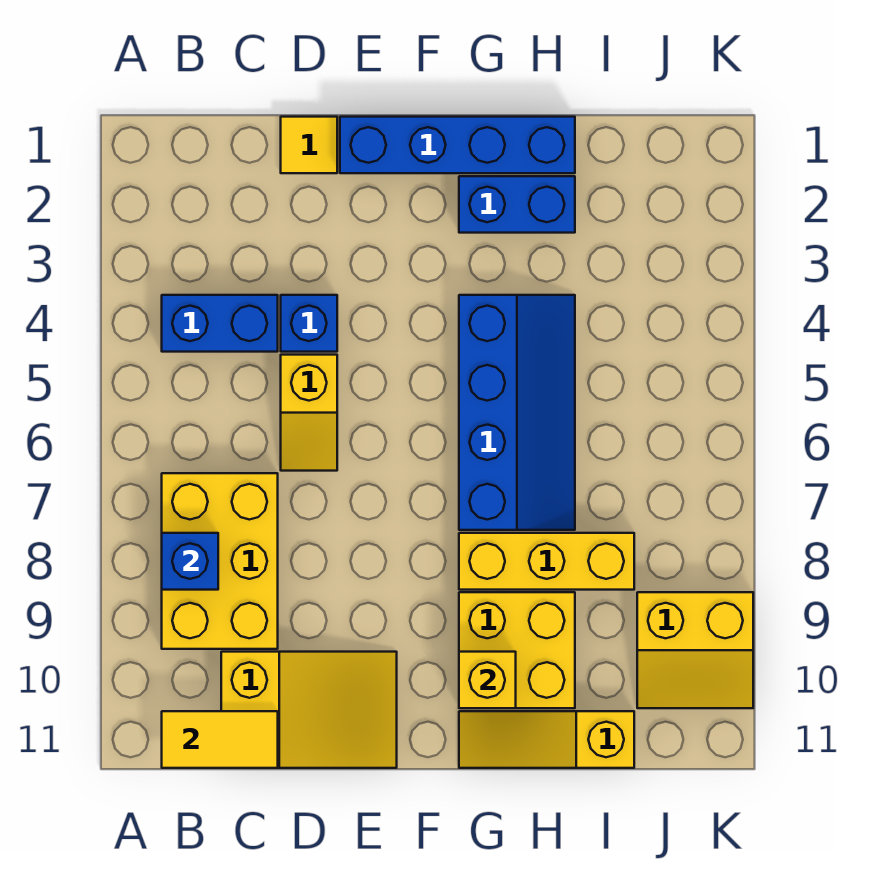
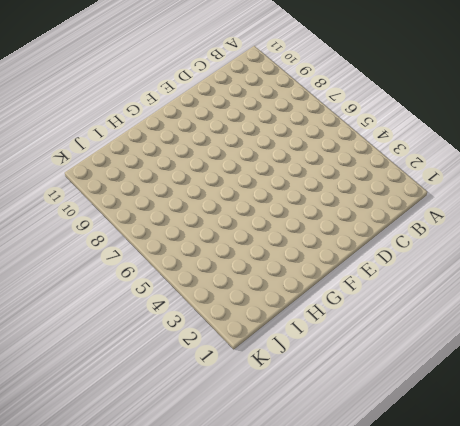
none -> blue 1x2 brick [162,295,278,352]
none -> yellow 2x3 brick [162,473,278,649]
none -> yellow 2x3 slope [221,652,397,768]

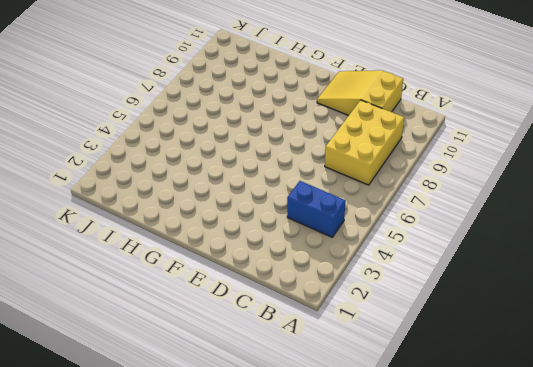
none -> yellow 1x1 tile [281,117,337,173]
none -> blue 1x1 brick [281,295,337,352]
none -> yellow 1x2 slope [281,355,337,471]

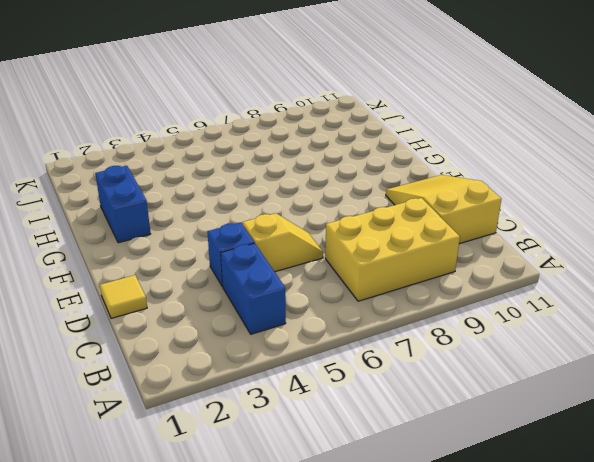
none -> blue 1x4 brick [340,117,575,173]
none -> blue 2x4 slope [459,295,575,530]
none -> yellow 1x3 brick [459,533,634,590]

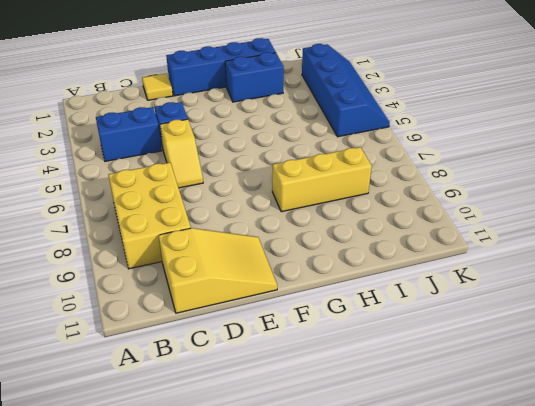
blue 2x4 slope [302,44,390,137] -> blue 2x4 slope moved to [459,295,575,530]
none -> yellow 2x2 brick [459,592,575,708]
none -> yellow 1x3 slope [459,711,634,768]
none -> yellow 2x2 slope [637,592,753,708]

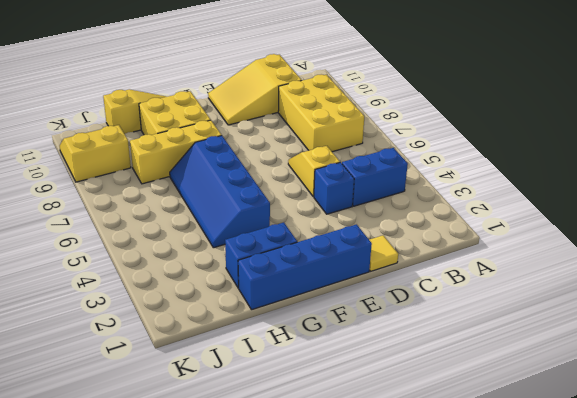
none -> blue 1x1 brick [162,533,218,590]
none -> yellow 1x2 tile [162,711,278,768]
none -> yellow 1x1 brick [459,652,516,708]

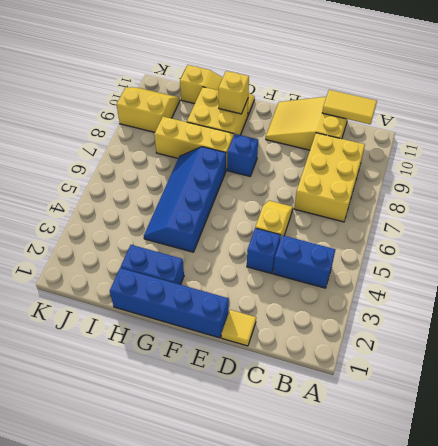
blue 1x1 brick [227,134,258,176] -> blue 1x1 brick moved to [162,533,218,590]

